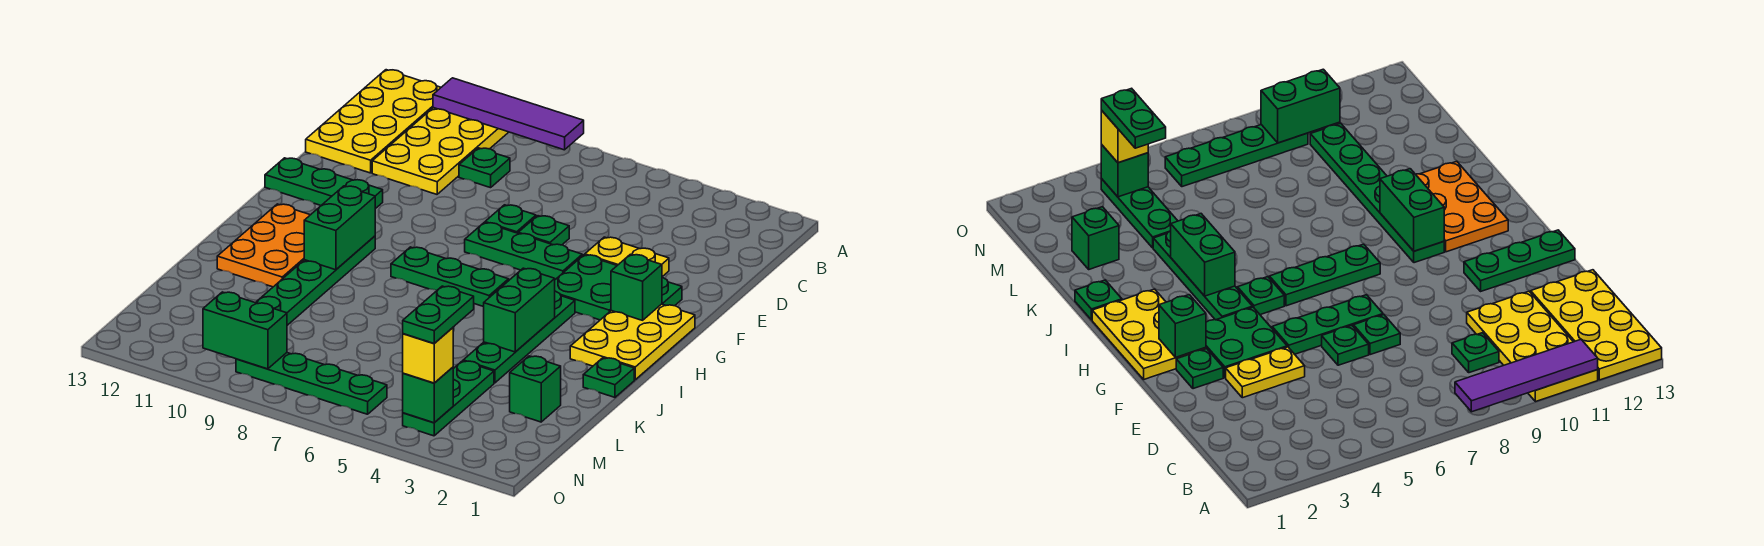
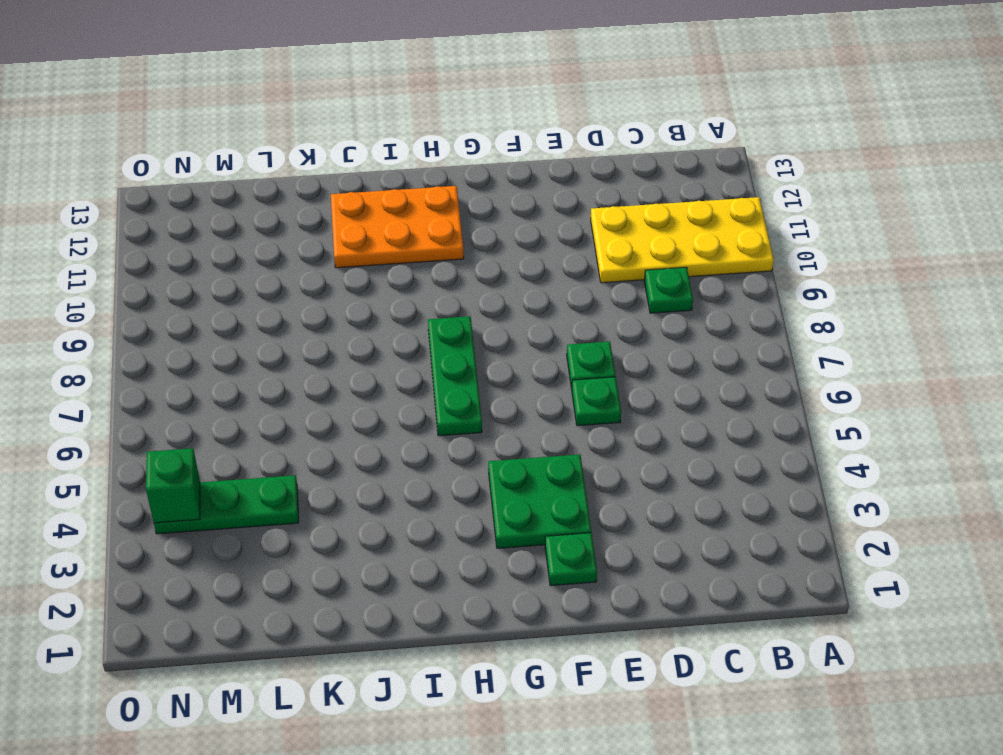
none -> yellow 2x4 plate [306,70,441,173]
none -> yellow 1x2 plate [585,237,669,277]
none -> green 1x3 plate [465,223,582,280]

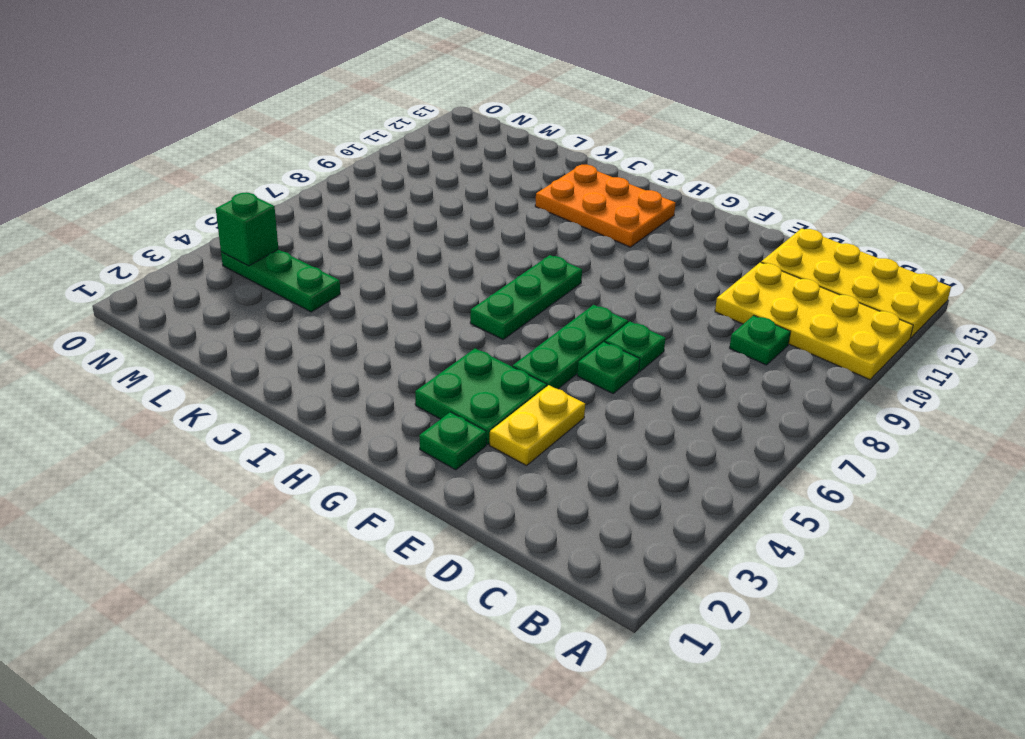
none -> green 1x3 plate [265,158,383,209]
none -> yellow 2x3 plate [570,304,695,380]
none -> green 1x4 plate [463,291,575,383]

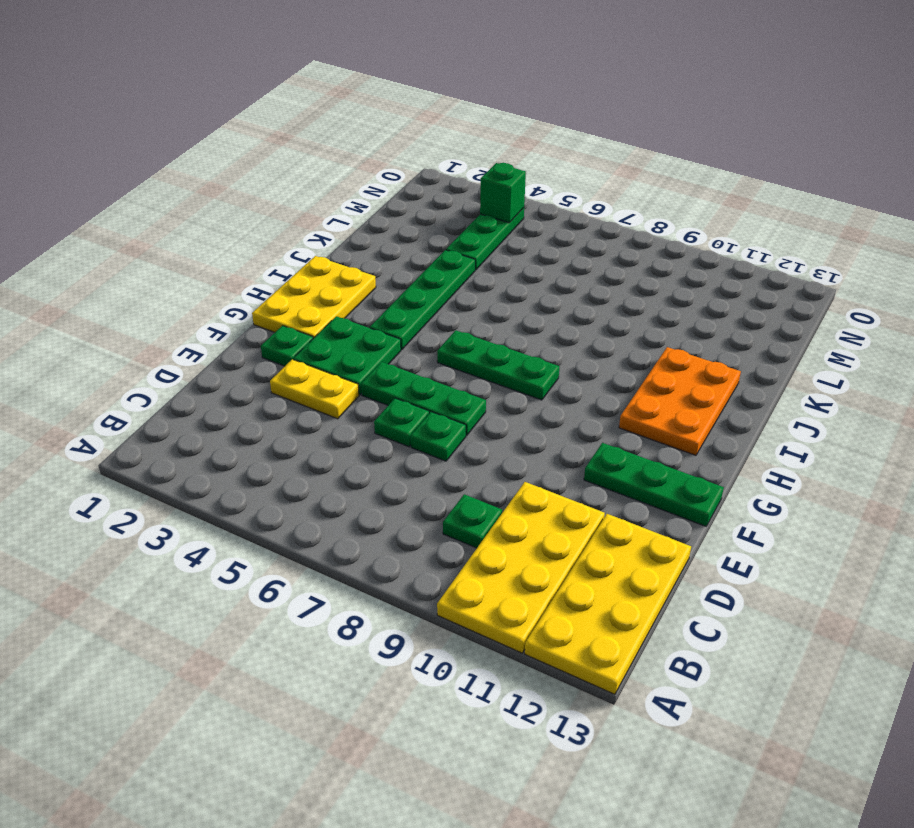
none -> green 1x1 plate [1237,277,1284,315]
none -> green 1x6 plate [256,236,375,325]
none -> green 1x1 plate [583,358,634,397]

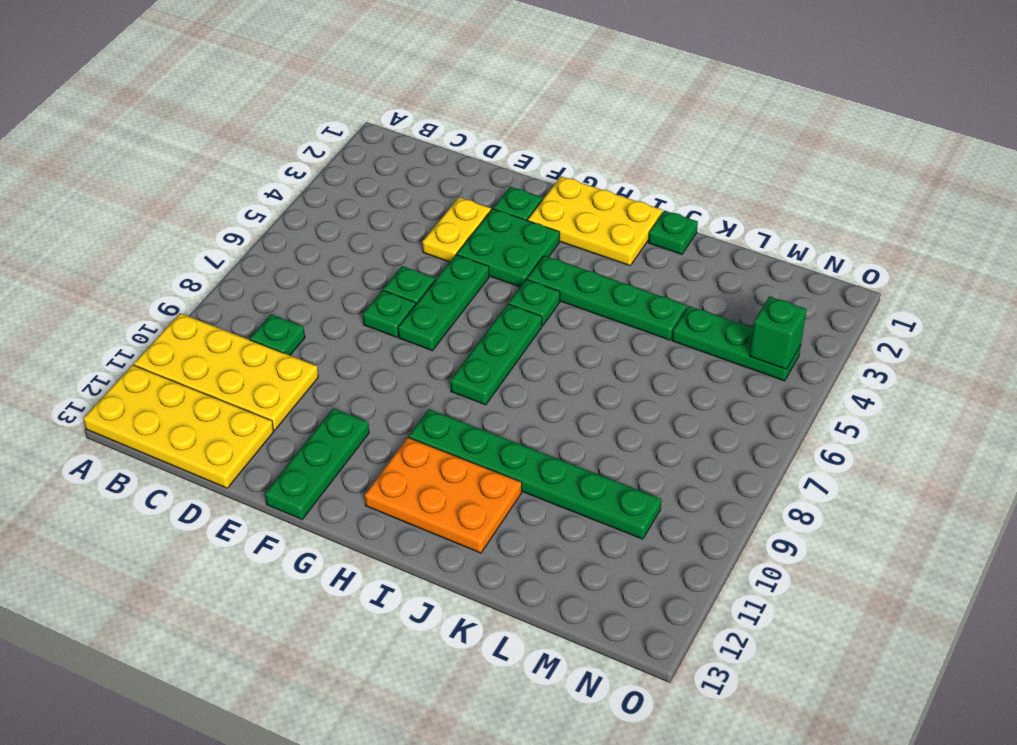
none -> green 1x1 brick [510,356,561,422]
none -> green 1x4 plate [236,353,387,414]
none -> purple 1x4 tile [433,78,584,150]

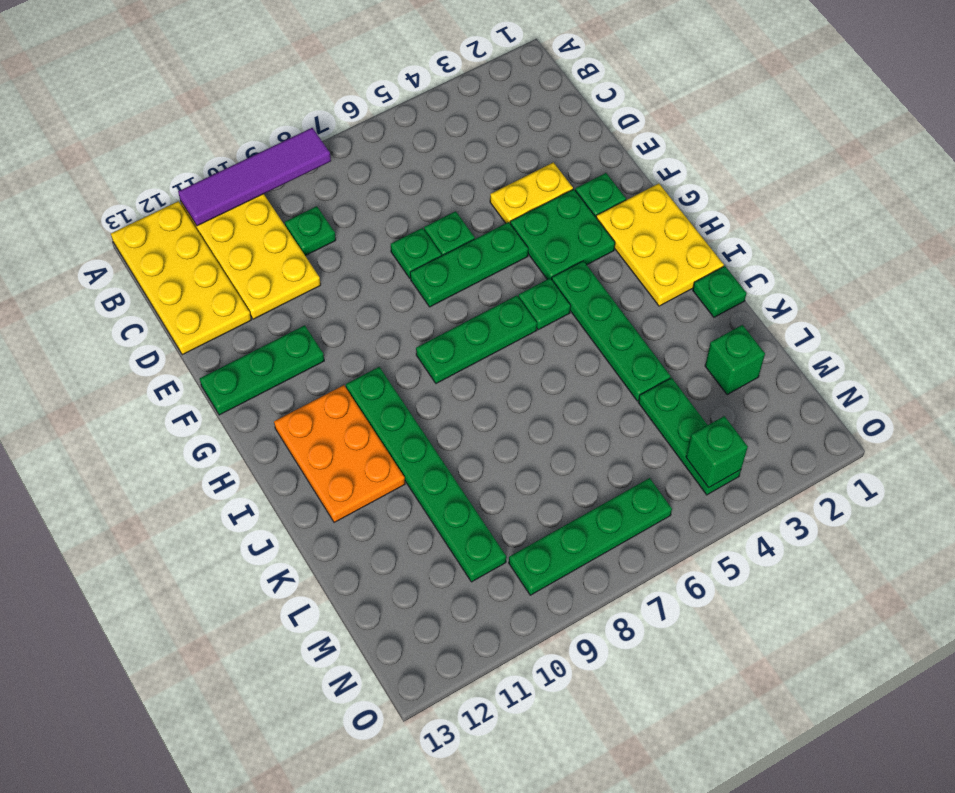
none -> green 1x1 brick [611,254,662,320]
none -> green 1x2 brick [304,186,375,270]
none -> green 1x2 brick [484,268,555,352]

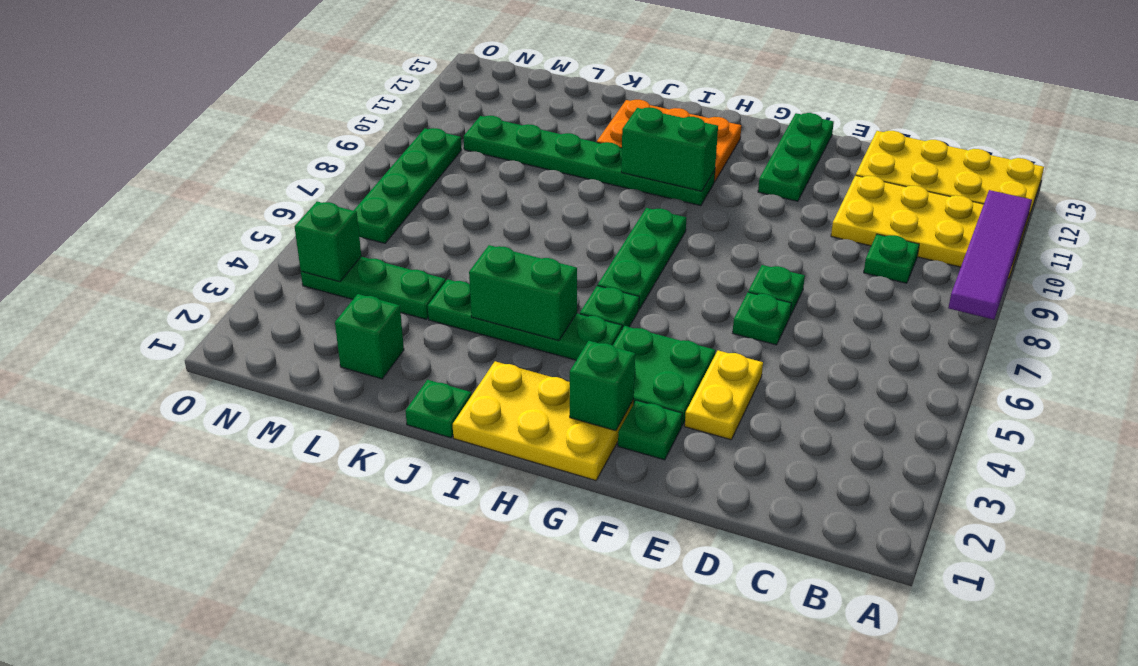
none -> green 1x3 plate [465,223,582,280]
none -> green 1x2 brick [203,292,287,369]
none -> yellow 1x1 brick [403,328,453,383]

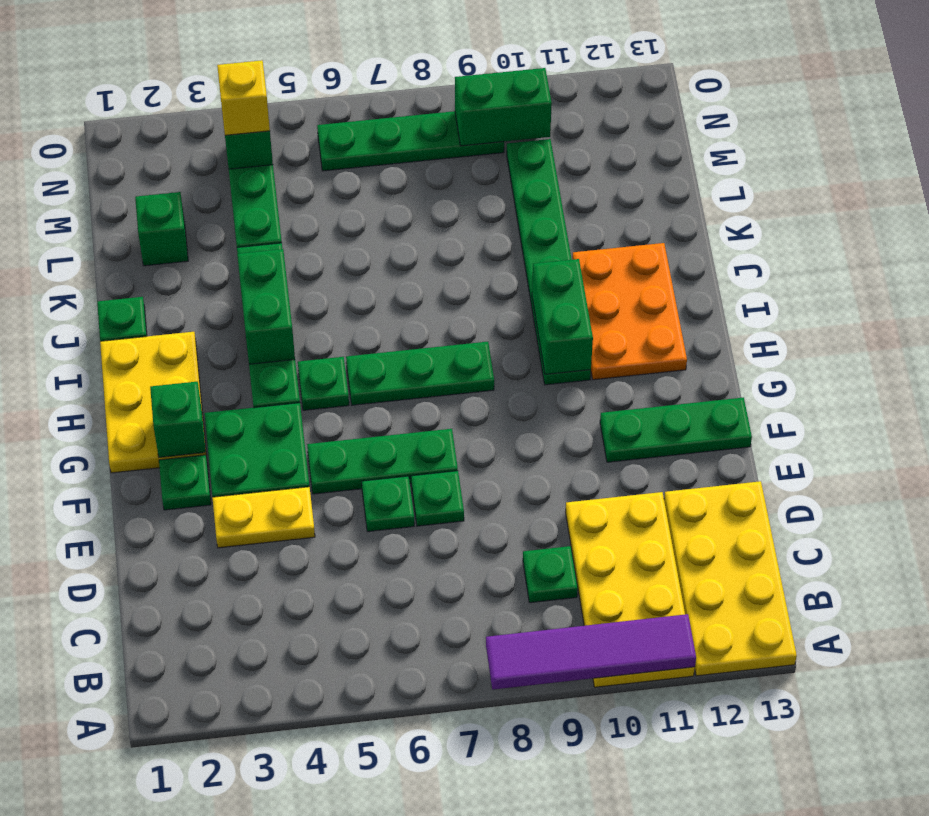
none -> green 1x2 plate [403,286,474,344]

